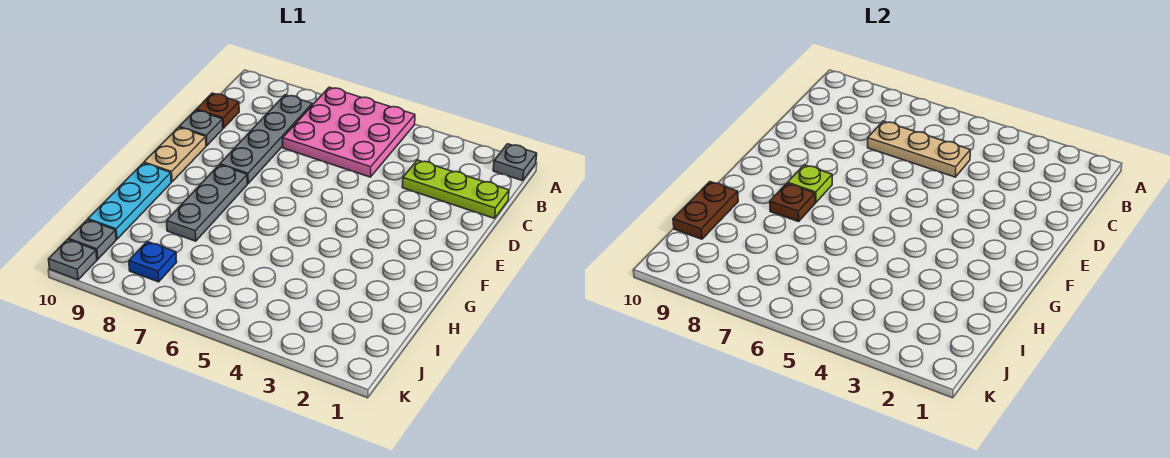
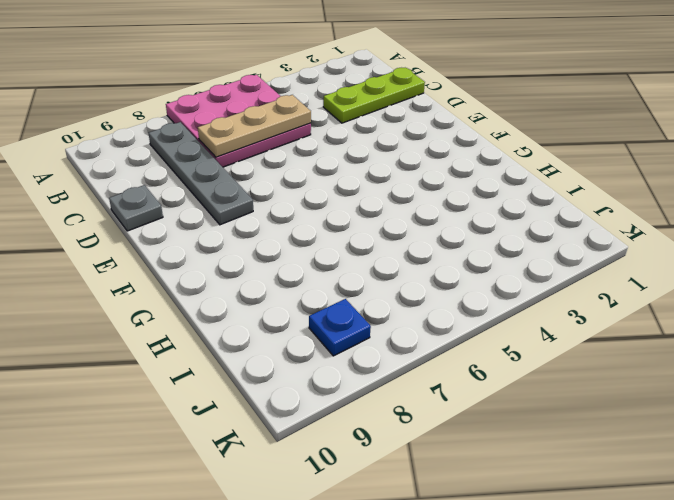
none -> grey 1x1 plate [493,144,537,181]
none -> brown 1x1 plate [196,93,239,128]
none -> tan 1x2 plate [144,127,206,182]

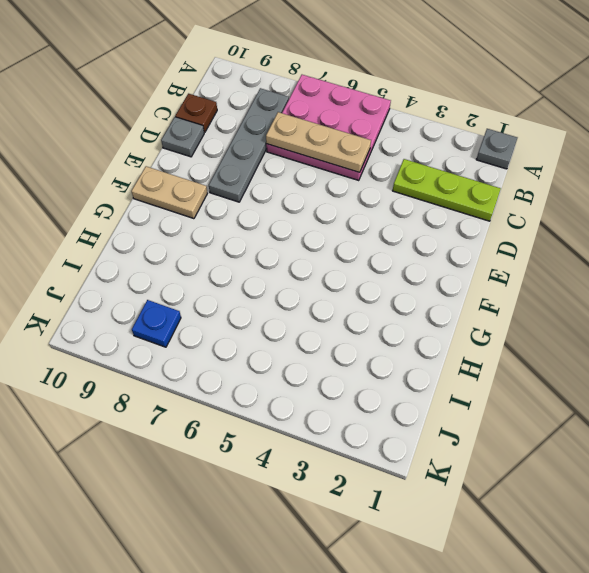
tan 1x2 plate [131,166,208,219] -> tan 1x2 plate turned to [144,127,206,182]
none -> grey 1x3 plate [167,165,247,241]
none -> cyan 1x3 plate [88,163,171,239]
none -> grey 1x1 plate [69,220,116,259]

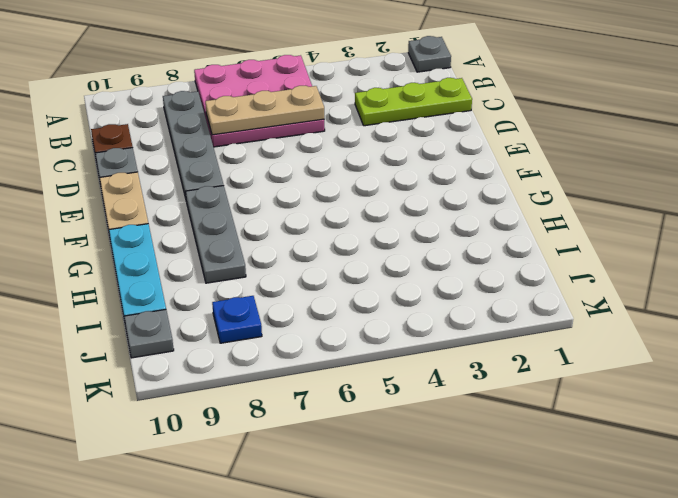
none -> grey 1x1 plate [49,240,97,280]
none -> lime 1x1 plate [788,165,832,202]
none -> brown 1x1 plate [770,183,815,222]

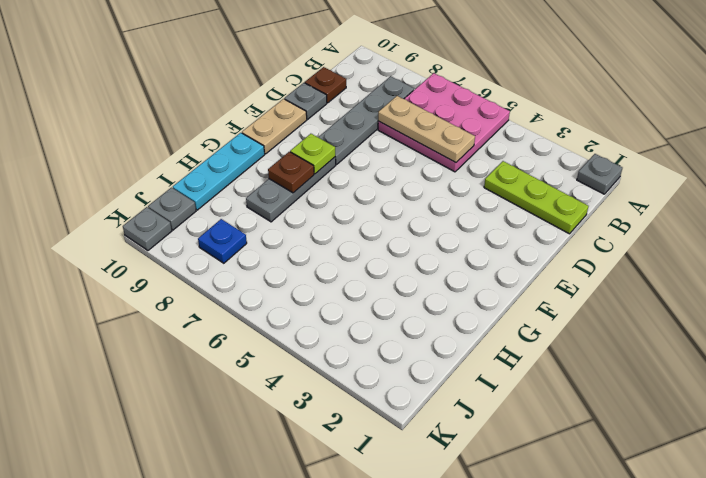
none -> brown 1x2 plate [673,182,738,239]

